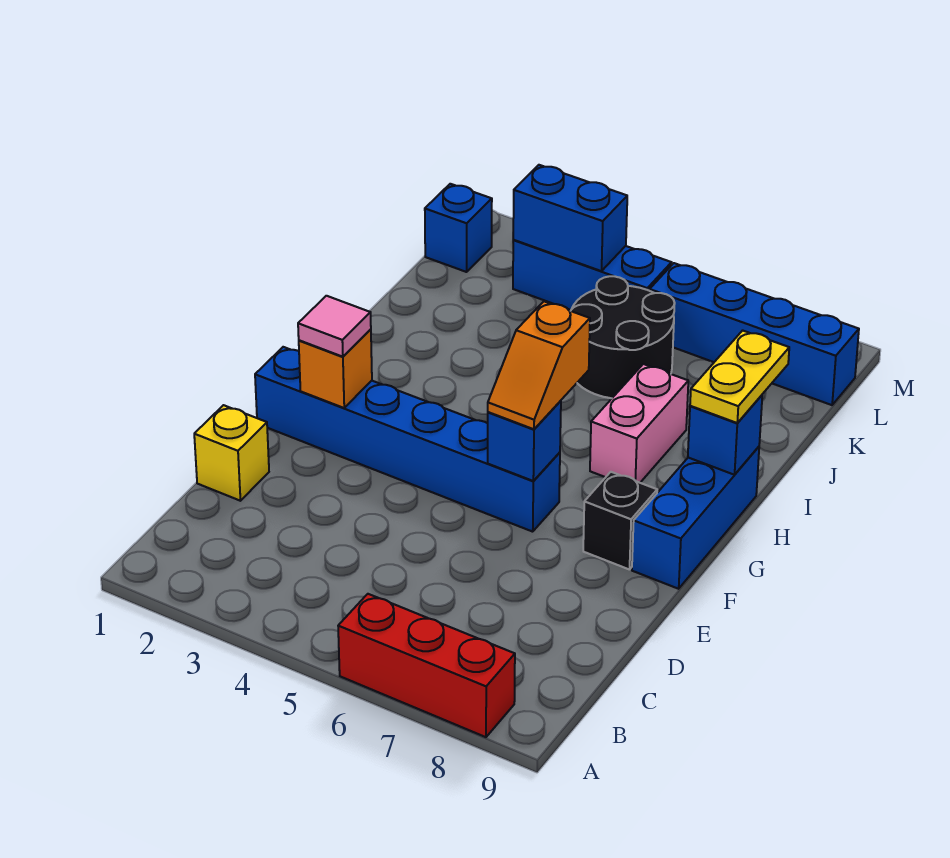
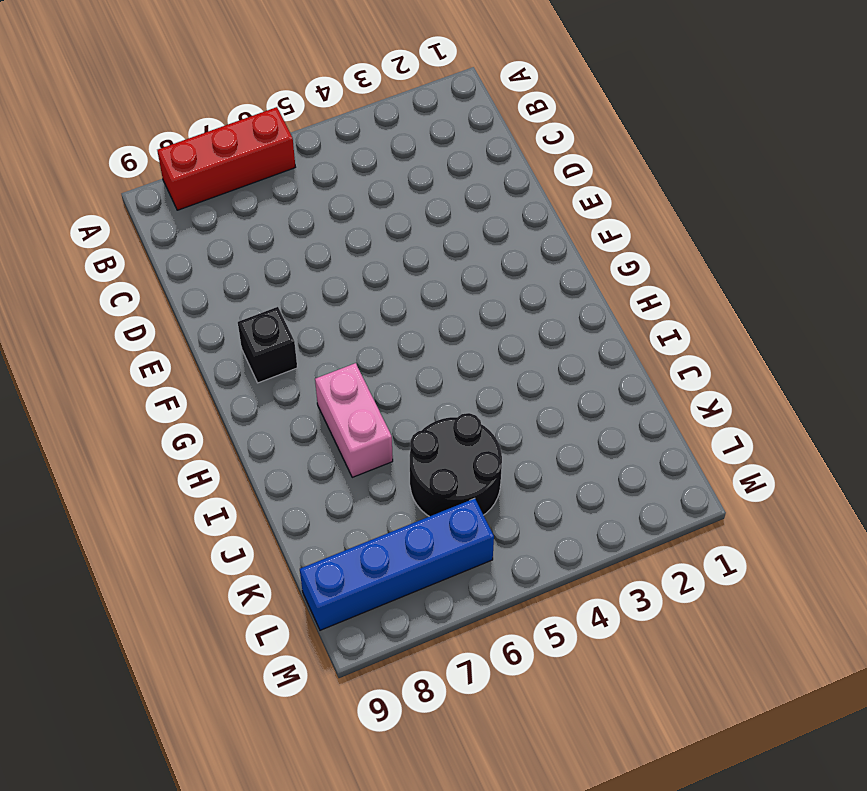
none -> yellow 1x1 brick [194,405,269,501]
none -> blue 1x6 brick [255,347,560,532]
none -> blue 1x3 brick [632,447,759,589]

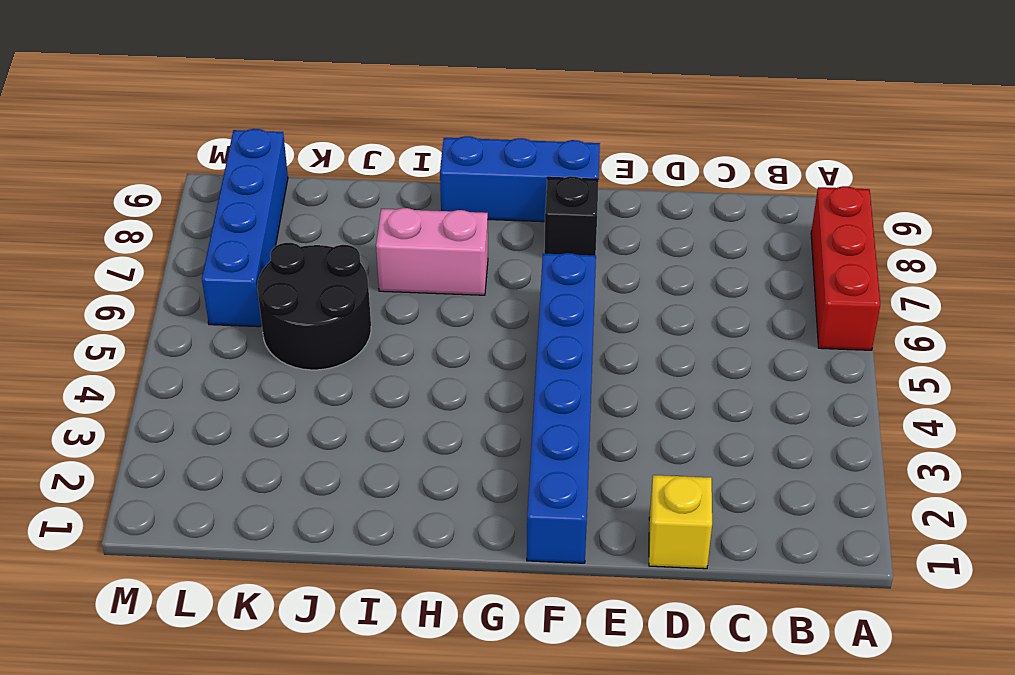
none -> blue 1x1 brick [425,184,492,272]
none -> blue 1x3 brick [513,240,672,310]
none -> orange 1x1 brick [299,329,372,408]

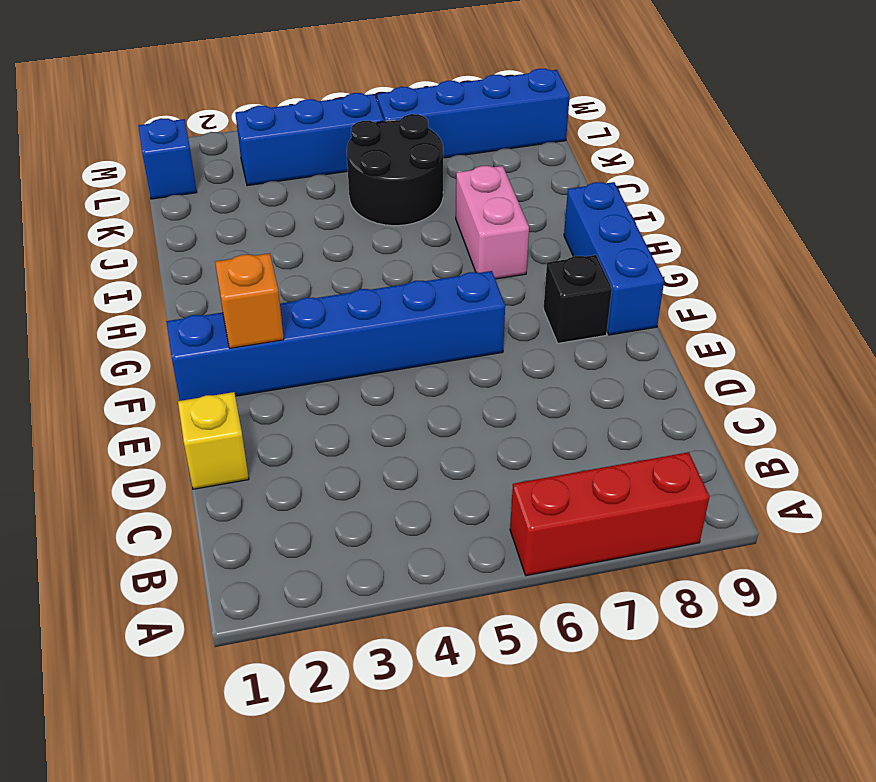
none -> blue 1x1 brick [488,401,561,481]
none -> blue 1x1 brick [688,395,762,475]
none -> blue 1x2 brick [513,165,627,271]

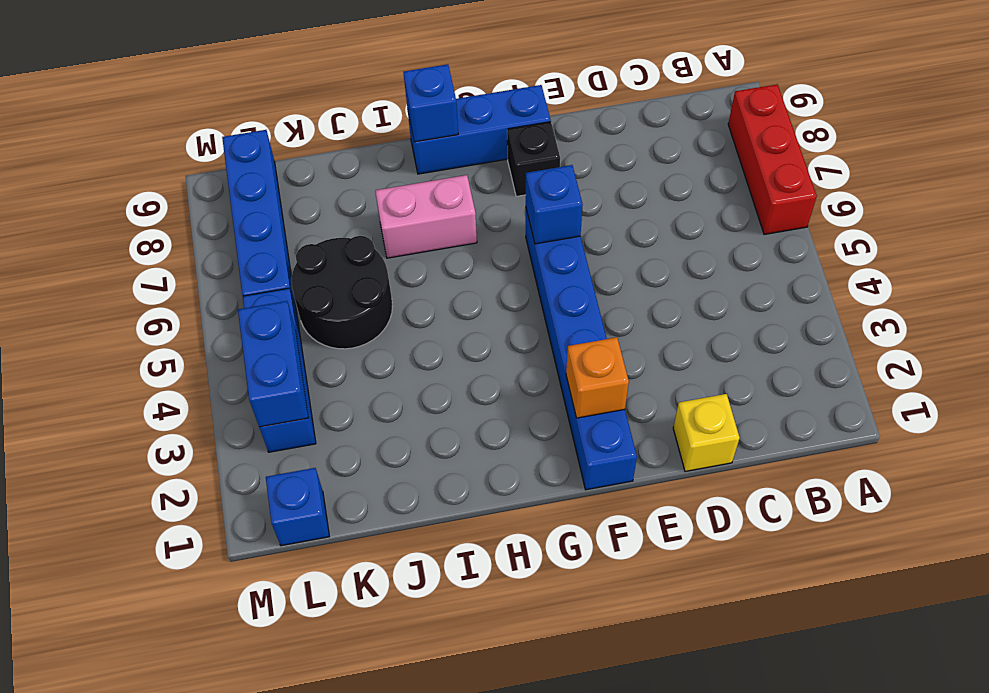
none -> pink 1x1 tile [298,296,371,357]
none -> orange 1x2 slope [488,301,590,429]
none -> yellow 1x2 plate [690,330,789,423]

